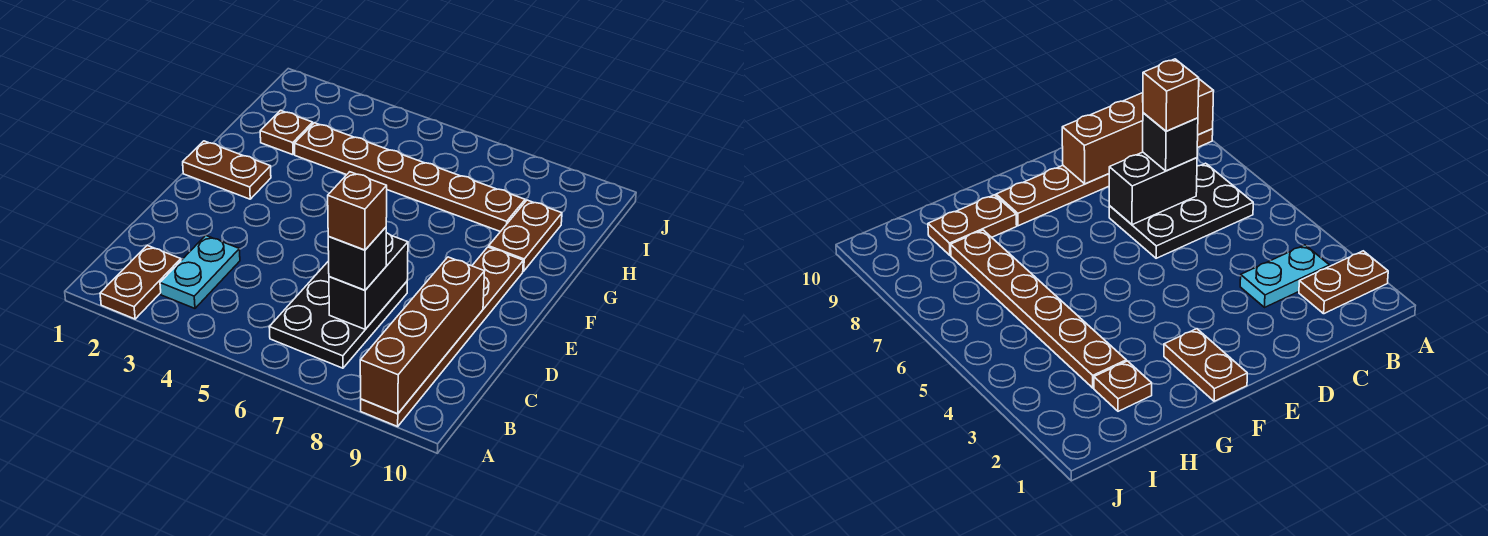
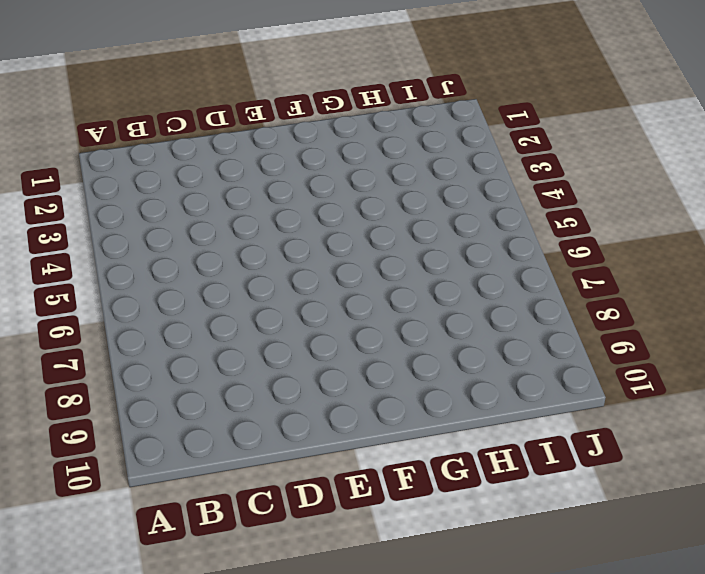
none -> brown 1x2 plate [100,245,181,319]
none -> brown 1x6 plate [361,247,523,427]
none -> cyan 1x2 plate [160,235,240,308]

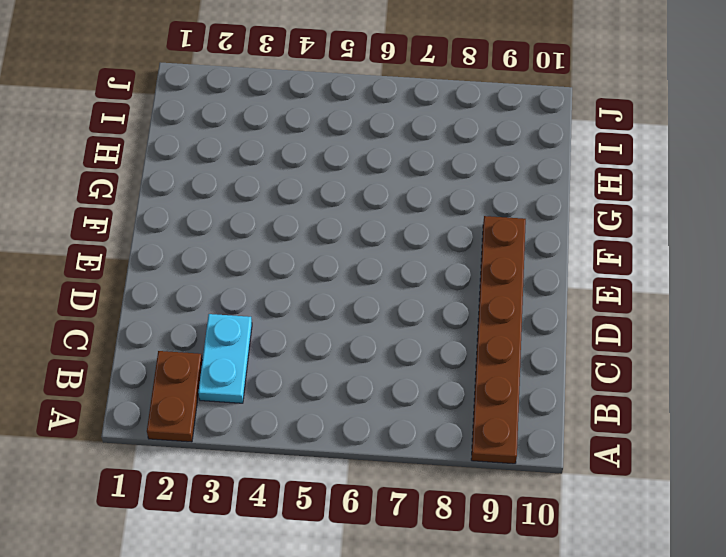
none -> black 2x3 plate [269,261,407,368]
none -> brown 1x2 plate [183,141,271,199]
none -> brown 1x2 plate [489,200,562,271]

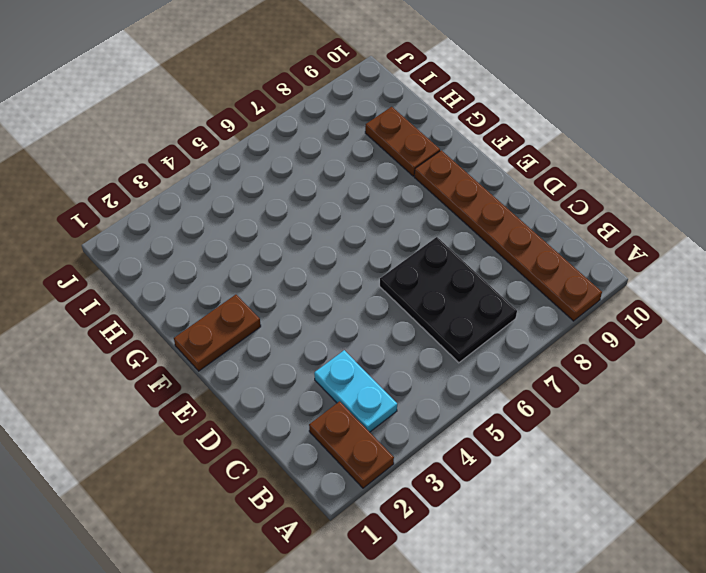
none -> brown 1x1 plate [260,110,313,155]
none -> brown 1x6 plate [294,123,525,232]
none -> brown 1x4 brick [360,257,485,414]

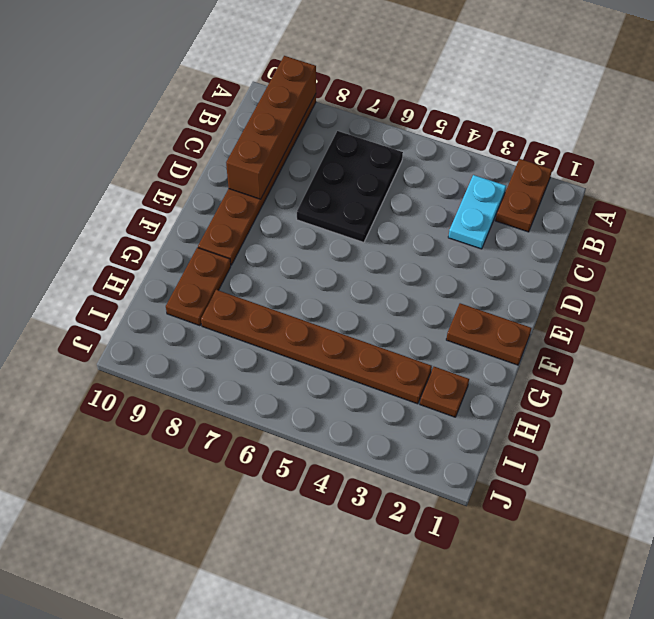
none -> black 1x2 brick [329,233,408,329]
none -> black 1x1 brick [328,227,386,290]
none -> brown 1x1 brick [328,172,387,250]

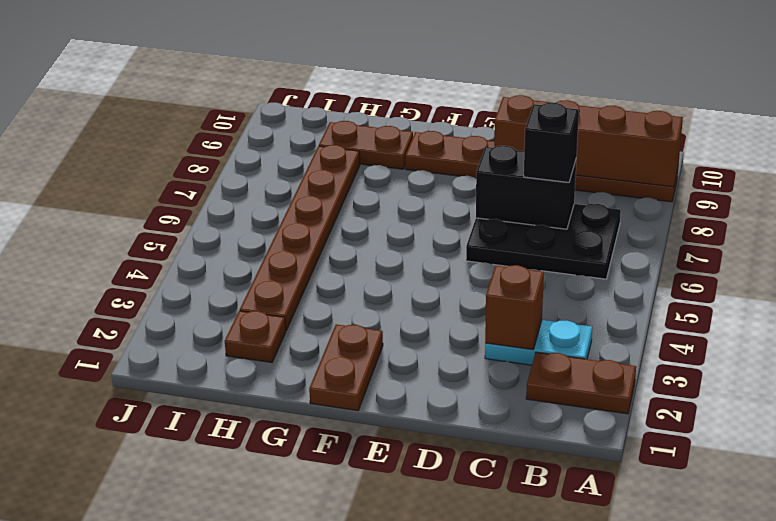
brown 1x1 brick [485,265,544,350] -> brown 1x1 brick moved to [328,172,387,250]

